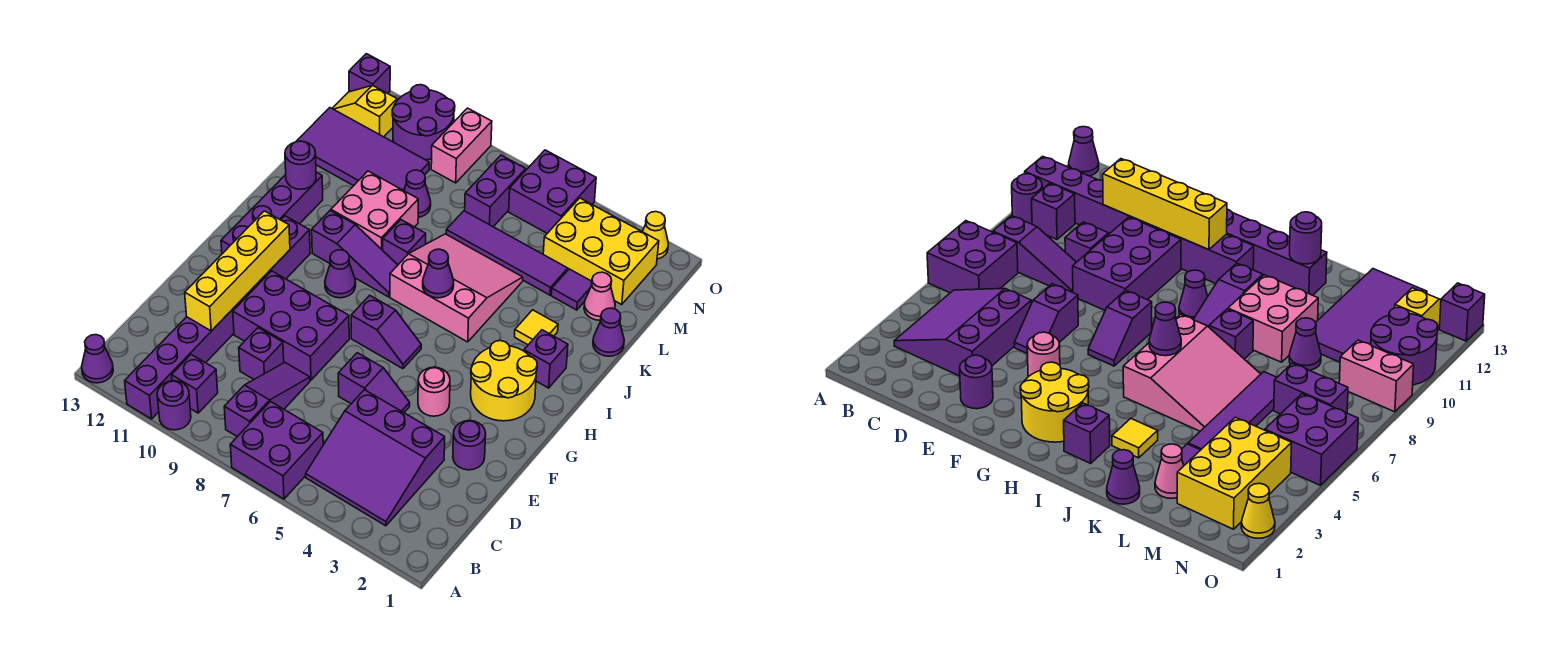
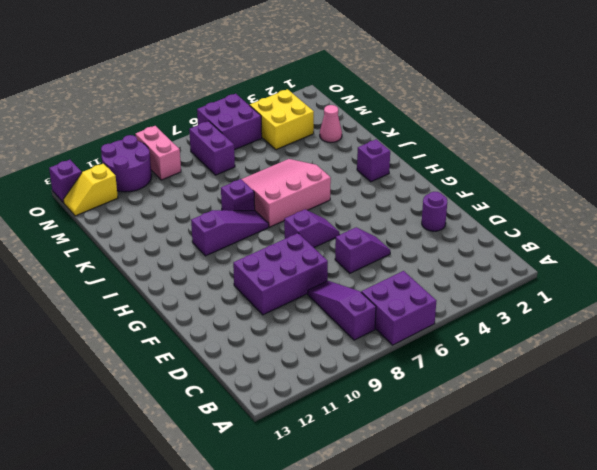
yellow 2x2 brick [250,89,314,150] -> yellow 2x3 brick [543,198,659,304]
none -> purple 1x1 round brick [157,381,191,430]
none -> purple 1x8 brick [125,216,310,419]
none -> purple 1x1 cone [82,335,113,383]
none -> purple 3x3 slope [306,390,445,526]

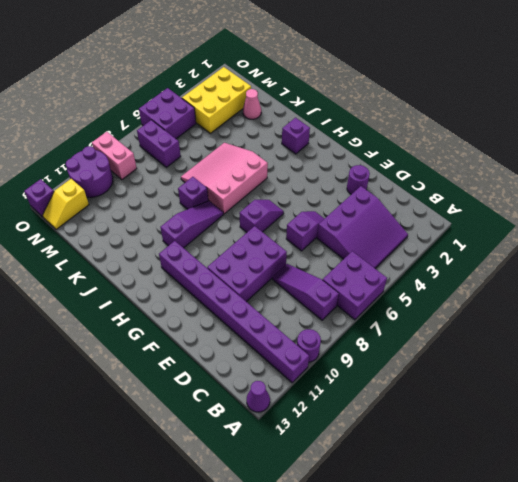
none -> purple 1x1 brick [172,355,218,413]
none -> purple 1x1 brick [239,328,284,379]
none -> pink 1x1 round brick [418,367,450,416]
none -> yellow 2x2 round brick [471,341,537,421]

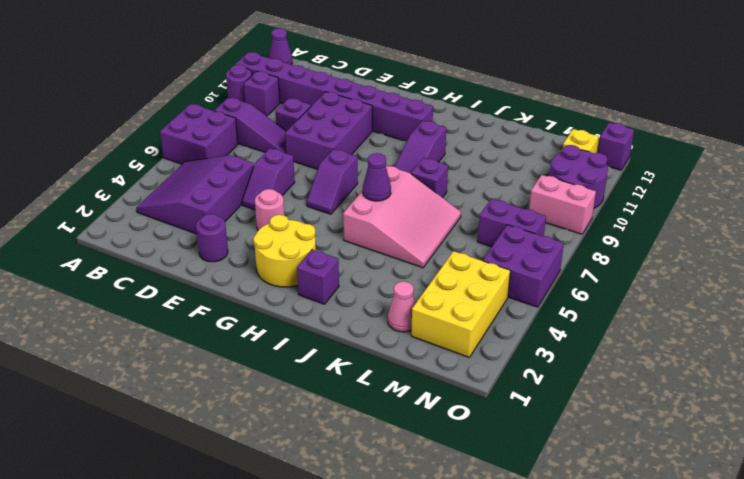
none -> purple 1x4 brick [221,172,323,254]
none -> purple 1x1 cone [325,250,356,298]
none -> yellow 1x1 tile [515,310,558,345]
none -> pink 2x2 brick [331,171,418,250]

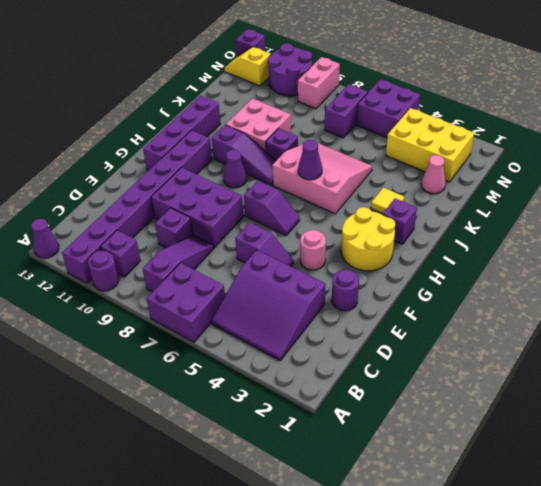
none -> purple 1x1 cone [593,308,624,356]
none -> purple 1x1 tile [551,269,592,310]
none -> purple 1x4 tile [446,211,568,295]
none -> purple 1x1 cone [404,170,431,217]

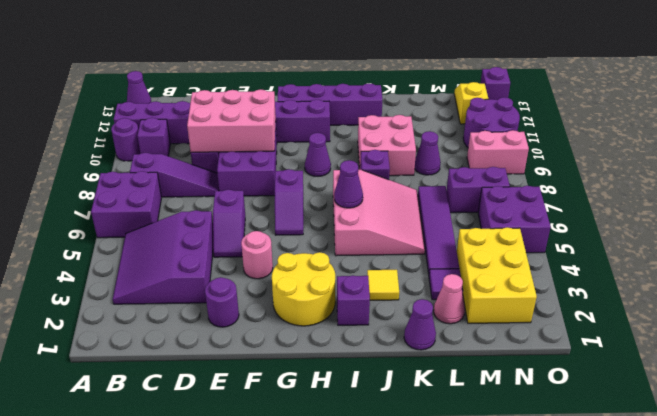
pink 2x3 brick [187,89,276,152] -> none
none -> purple 1x3 slope [312,211,398,297]
none -> purple 2x4 tile [296,108,429,191]
none -> yellow 1x1 cone [642,212,669,259]
none -> yellow 1x4 brick [185,211,290,331]

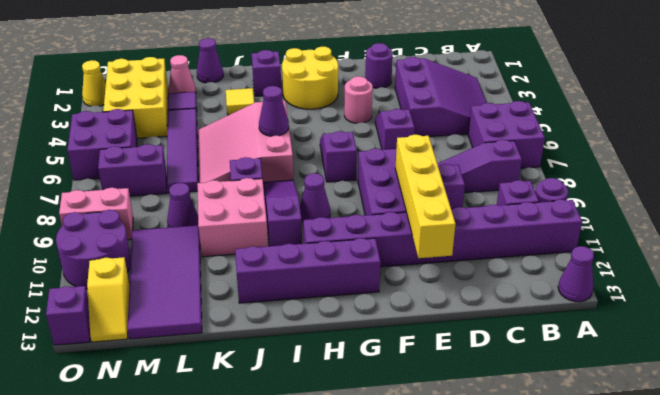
yellow 1x4 brick [395,135,455,258] -> yellow 1x4 brick turned to [185,211,290,331]
none -> purple 1x1 round brick [285,141,316,189]

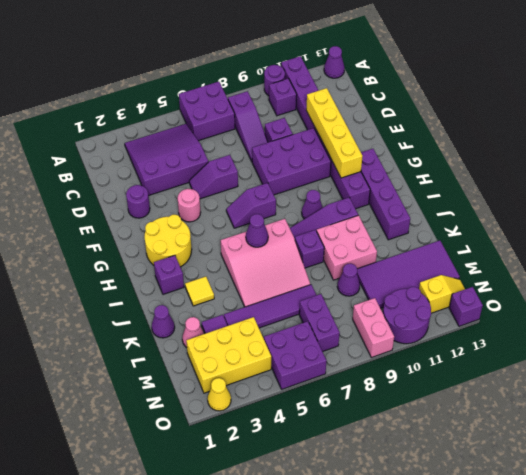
none -> purple 1x1 round brick [285,141,316,189]

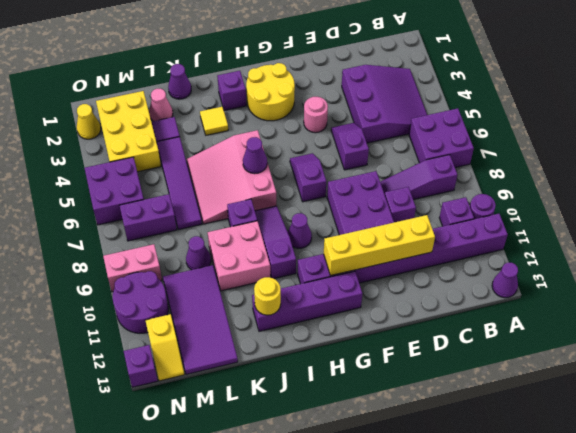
yellow 1x1 round brick [254,277,281,315] -> purple 1x1 round brick [285,141,316,189]
none -> purple 1x1 round brick [453,421,486,470]

